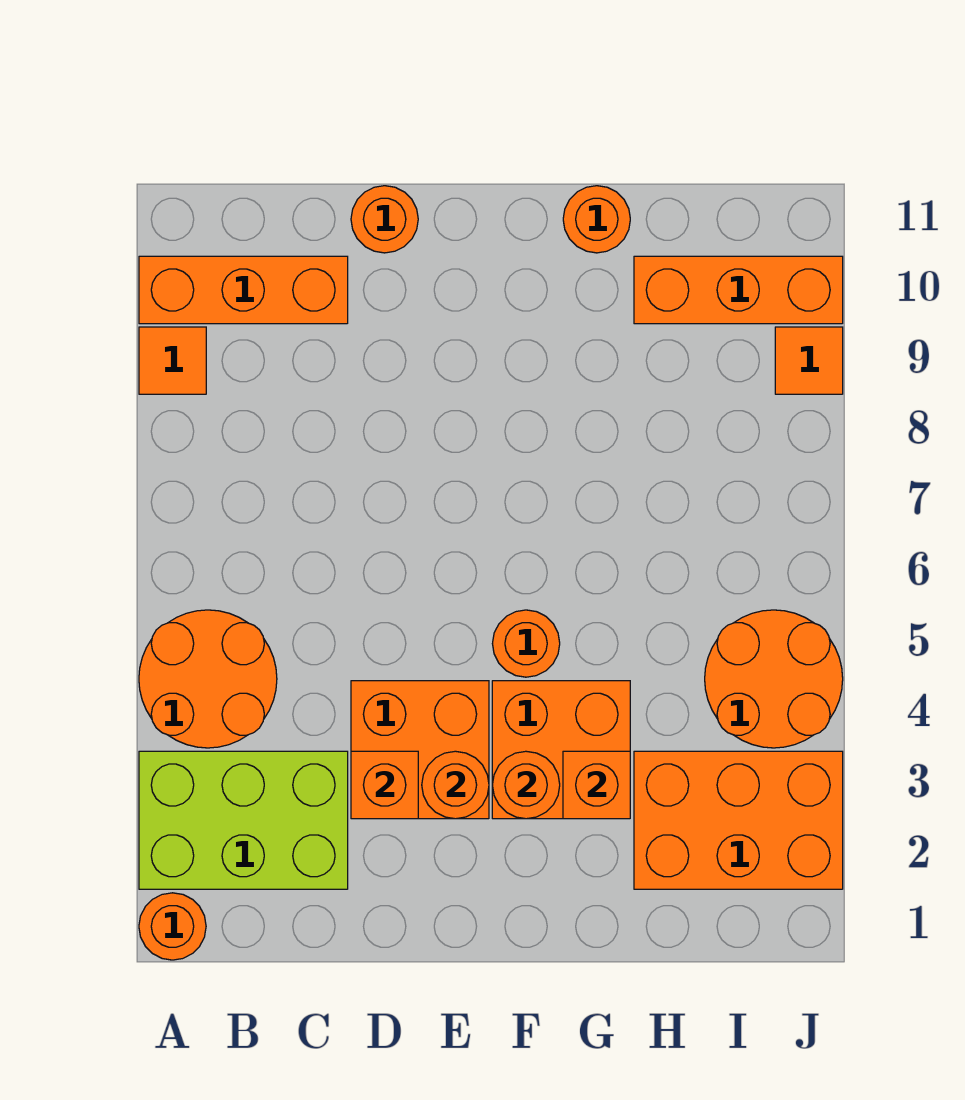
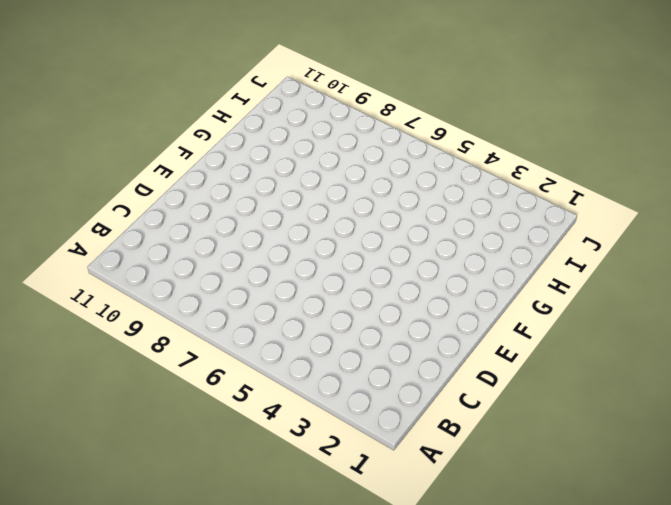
none -> orange 1x1 round brick [139,893,206,960]
none -> lime 2x3 brick [139,751,348,889]
none -> orange 2x2 round brick [139,610,277,748]

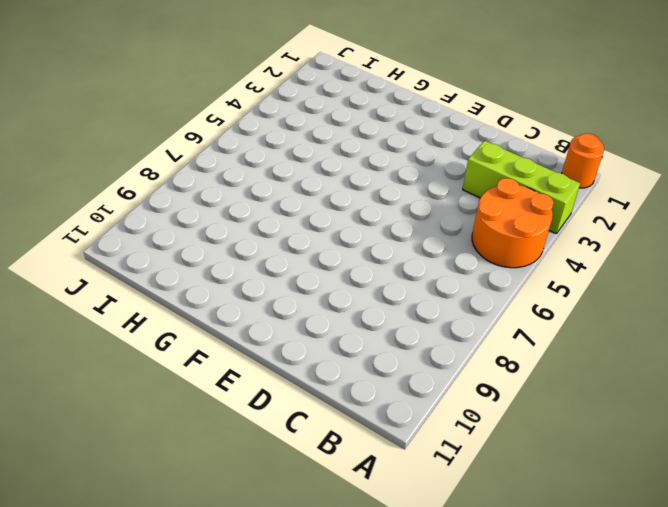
lime 1x3 brick [463,141,580,234] -> lime 2x3 brick [139,751,348,889]
none -> orange 1x1 tile [139,327,206,394]
none -> orange 1x3 brick [139,256,348,324]
none -> orange 2x2 brick [351,681,489,819]

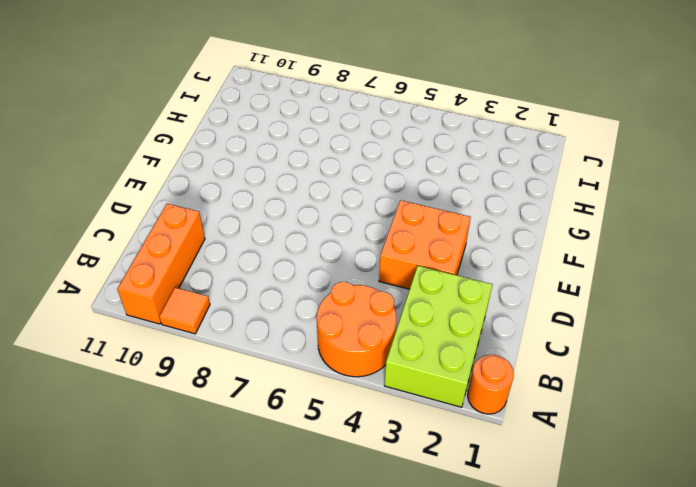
none -> orange 1x1 round brick [351,186,418,253]
none -> orange 2x2 brick [492,681,630,819]
none -> orange 1x1 round brick [492,610,560,677]

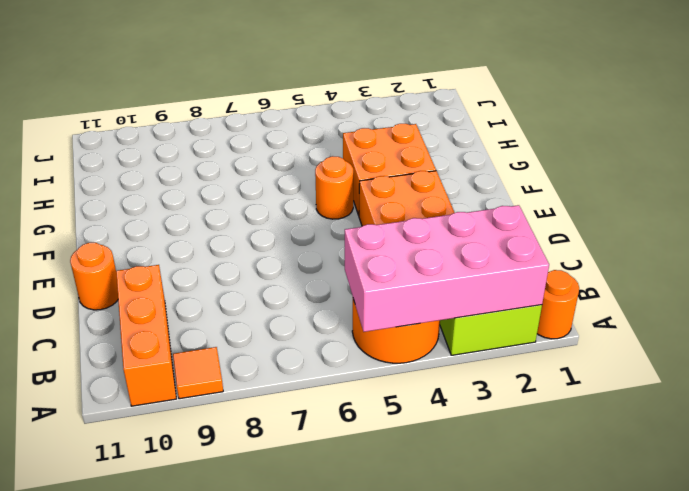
pink 2x4 brick [345,205,549,332] -> none
none -> orange 1x1 round brick [563,186,630,253]
none -> orange 2x3 brick [634,751,843,889]
none -> orange 1x3 brick [634,256,843,324]

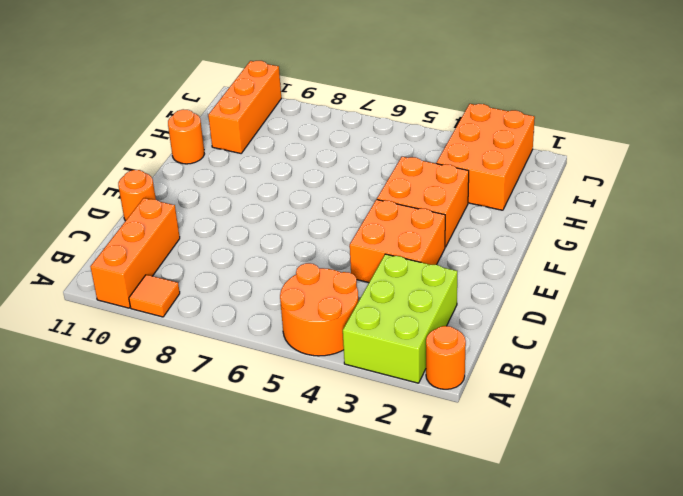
none -> orange 1x1 round brick [492,610,560,677]
none -> orange 2x2 round brick [705,610,843,748]
none -> orange 1x1 tile [775,327,843,394]

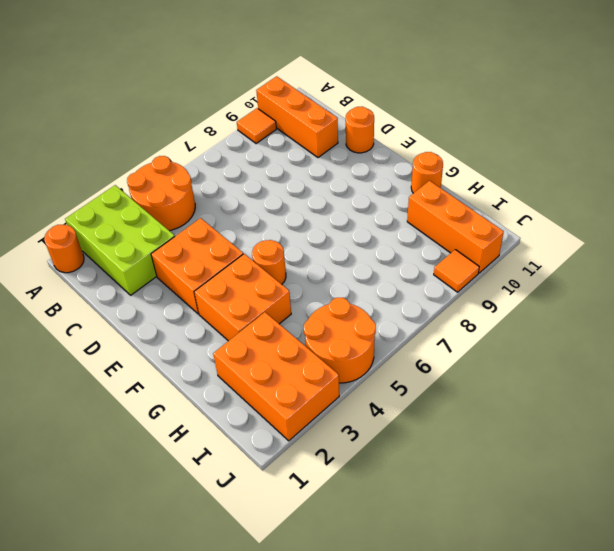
none -> orange 1x1 brick [351,751,418,819]
none -> orange 1x1 round brick [422,751,489,819]
none -> orange 1x1 round brick [492,751,560,819]

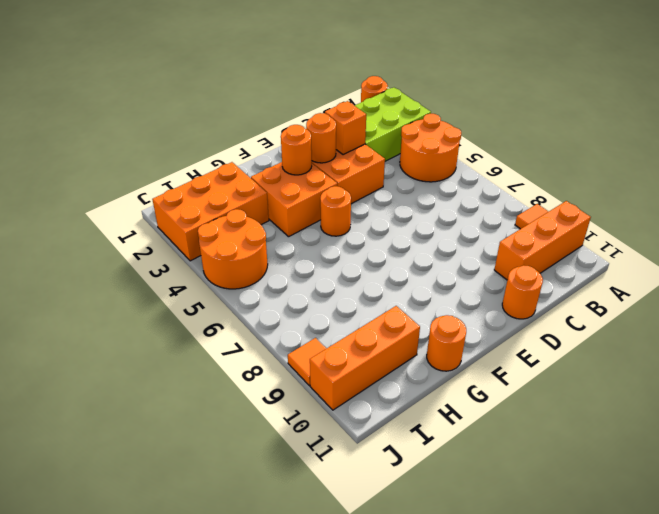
none -> orange 1x1 brick [563,751,630,819]

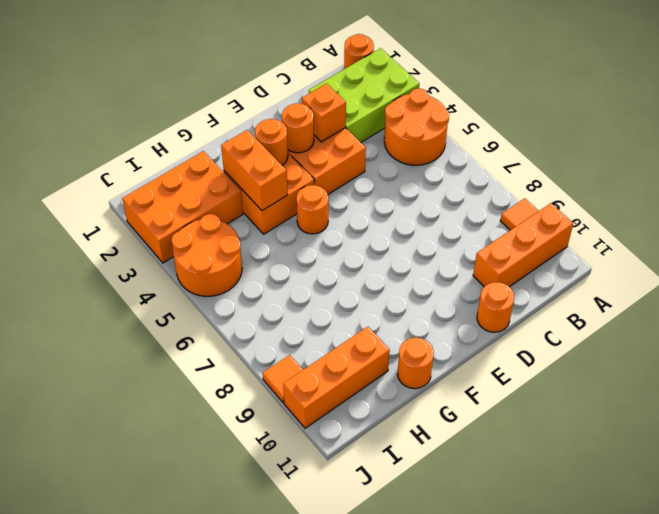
orange 1x2 brick [221,130,288,211] -> orange 1x1 brick [563,751,630,819]

